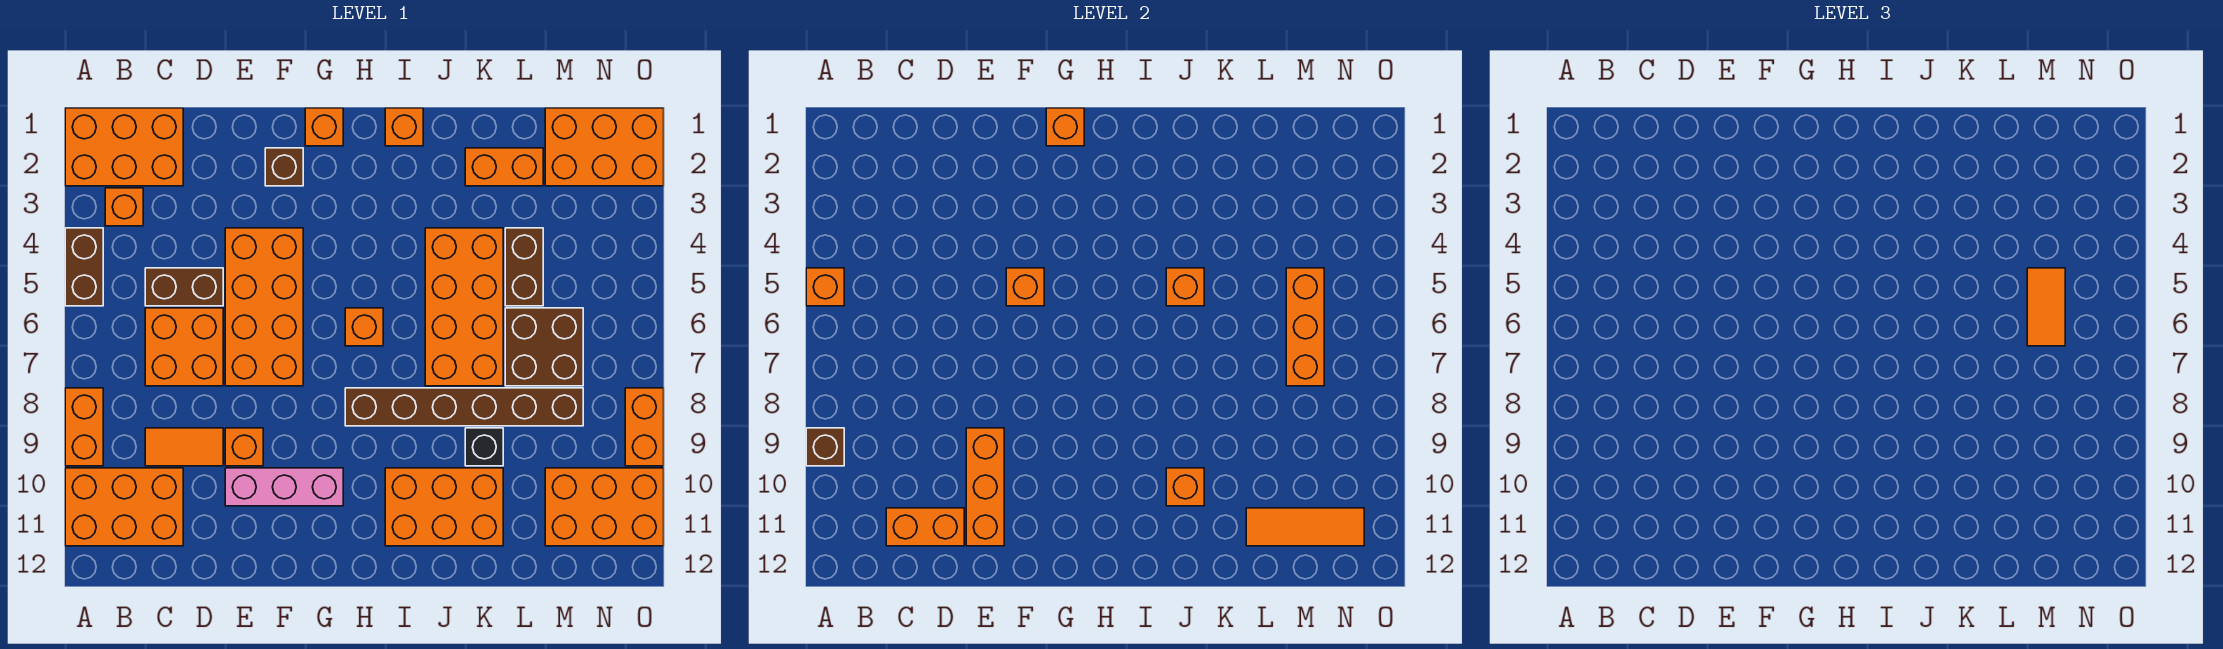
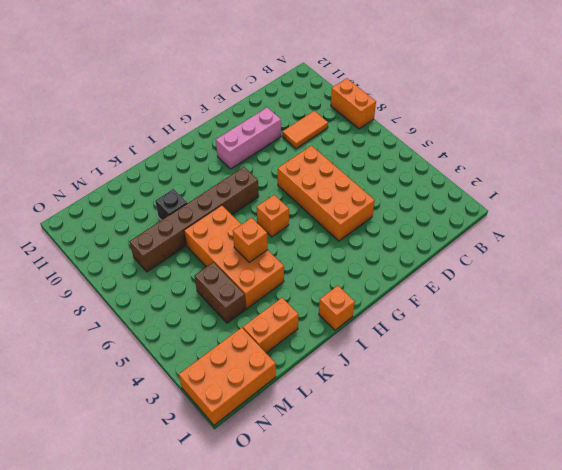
none -> orange 2x3 brick [65,108,183,186]
none -> brown 1x2 brick [65,228,103,306]
none -> orange 2x3 brick [65,468,183,546]
none -> orange 1x1 brick [105,188,143,226]

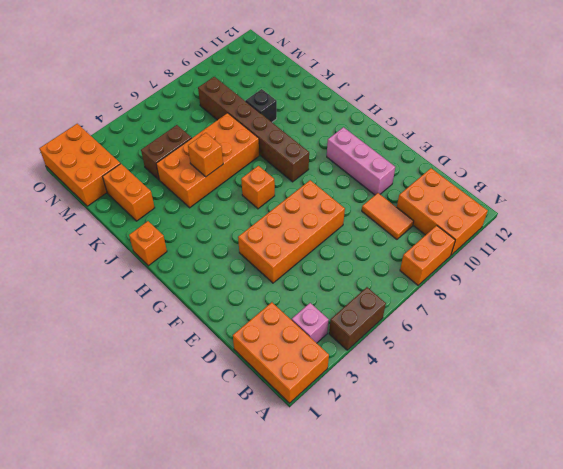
pink 1x1 brick [292,303,329,343] -> orange 1x1 brick [105,188,143,226]
none -> brown 1x2 brick [145,268,223,306]
none -> orange 2x2 brick [145,308,223,386]
none -> orange 1x1 brick [225,428,263,466]
none -> brown 1x1 brick [265,148,303,186]

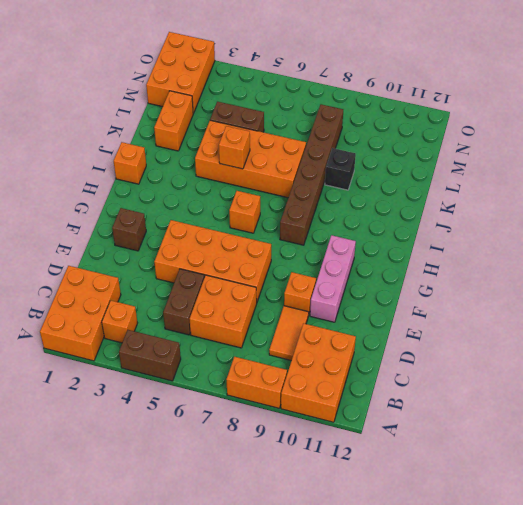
none -> orange 1x1 brick [305,108,343,146]
none -> orange 2x3 brick [385,468,503,546]
none -> brown 2x2 brick [505,308,583,386]
none -> orange 2x3 brick [545,468,664,546]

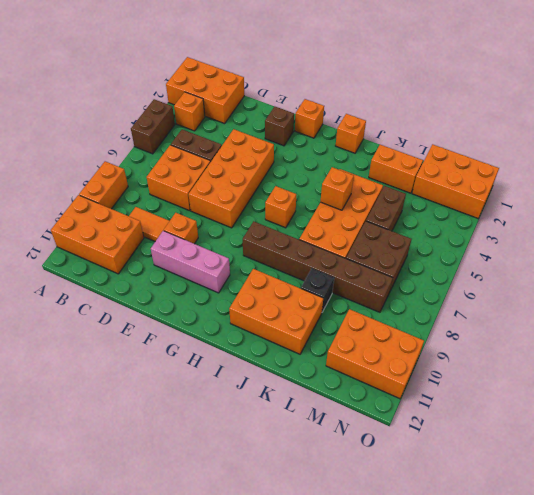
none -> orange 1x2 brick [625,388,664,466]
none -> orange 1x1 brick [806,268,844,306]
none -> brown 1x1 brick [806,428,844,466]
none -> orange 1x2 brick [886,508,964,546]

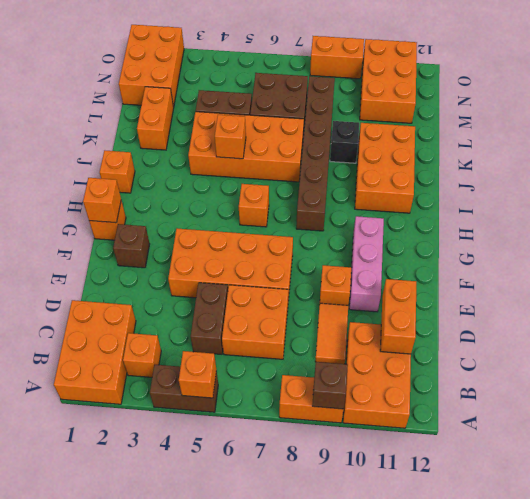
none -> orange 1x3 brick [966,428,1004,546]
none -> orange 1x1 brick [1006,268,1044,306]
none -> orange 1x1 brick [1166,468,1204,506]
none -> orange 1x3 tile [1246,508,1364,546]

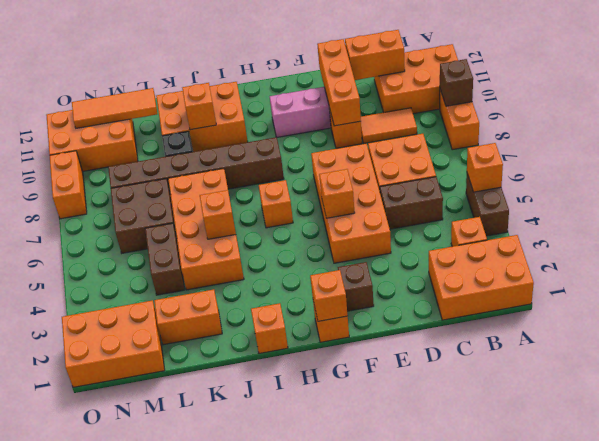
none -> orange 1x3 brick [1286,268,1324,386]
none -> orange 1x2 tile [2027,268,2065,346]

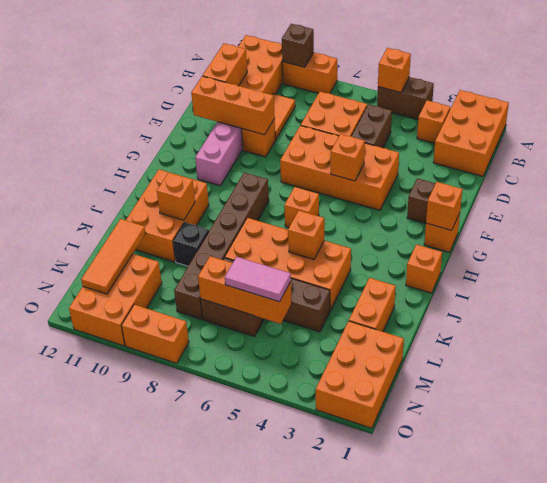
pink 1x2 tile [225,257,291,302] -> orange 1x2 tile [2027,268,2065,346]

